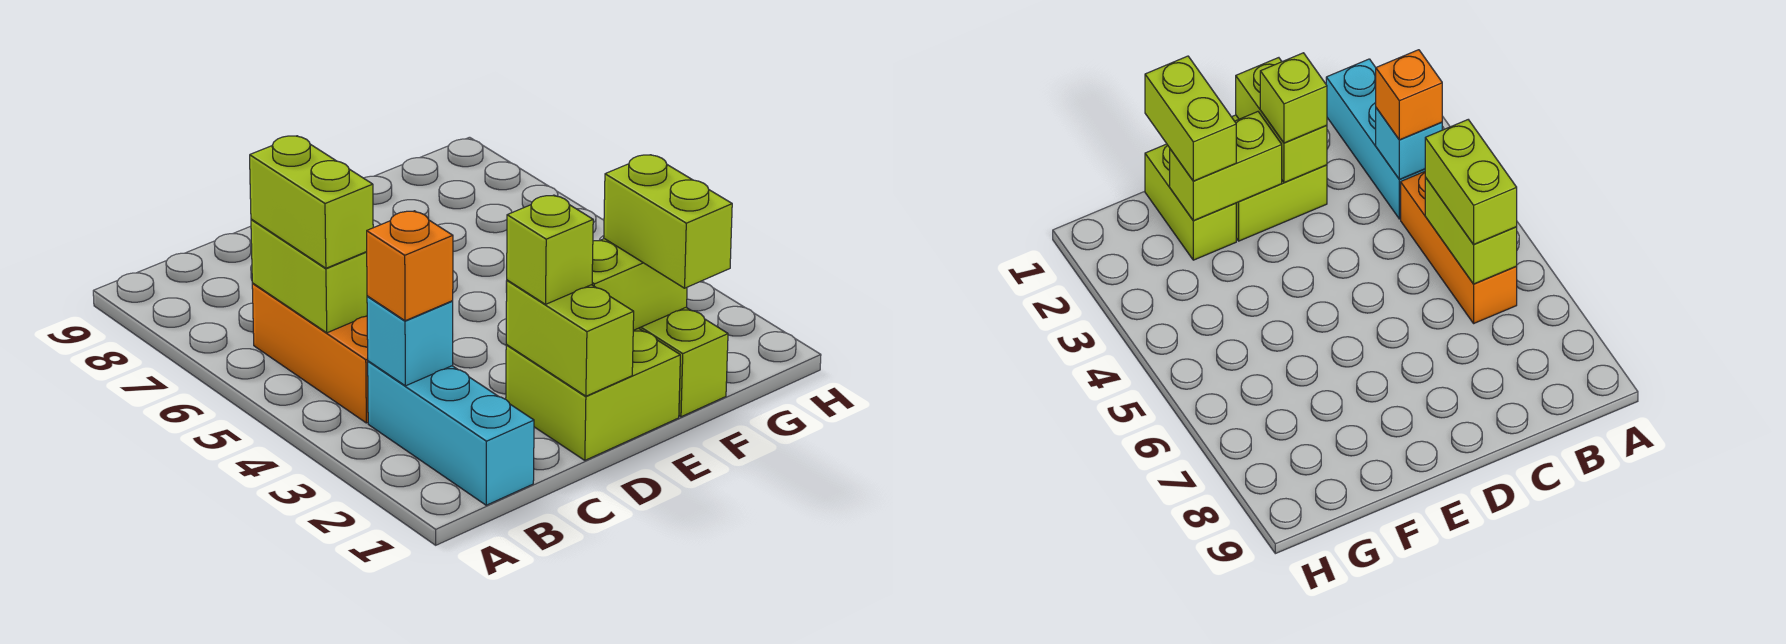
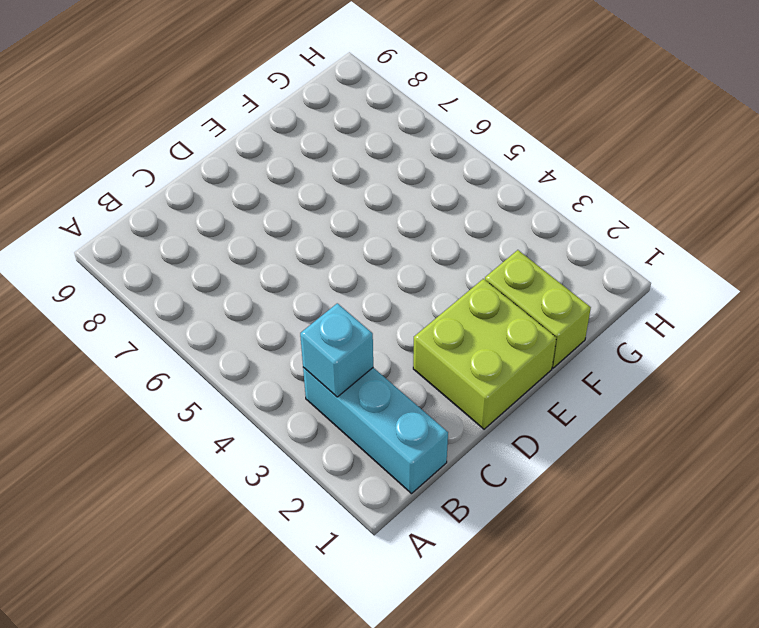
none -> orange 1x3 brick [252,284,368,423]
none -> lime 1x2 brick [251,219,367,333]
none -> lime 1x2 brick [506,280,634,396]

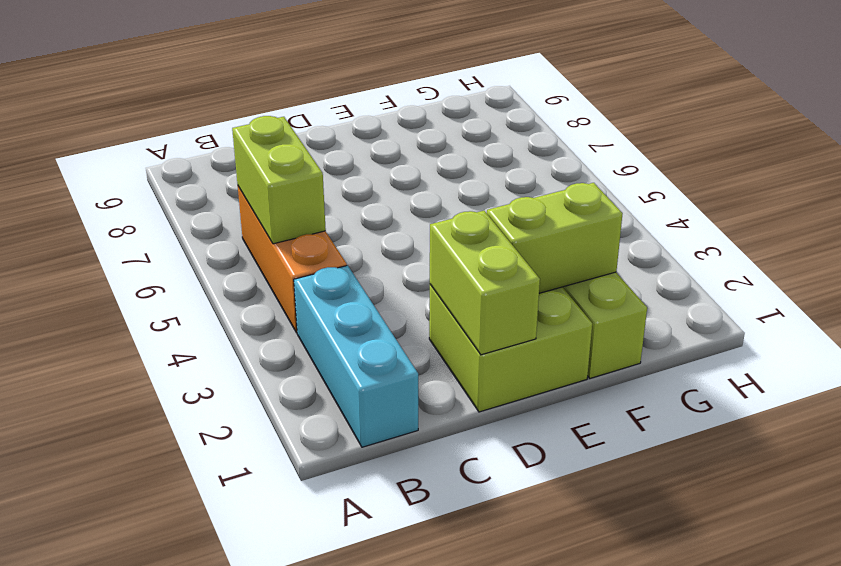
none -> cyan 1x1 brick [367,296,453,386]
none -> orange 1x1 brick [367,211,453,321]
none -> lime 1x2 brick [250,136,373,268]

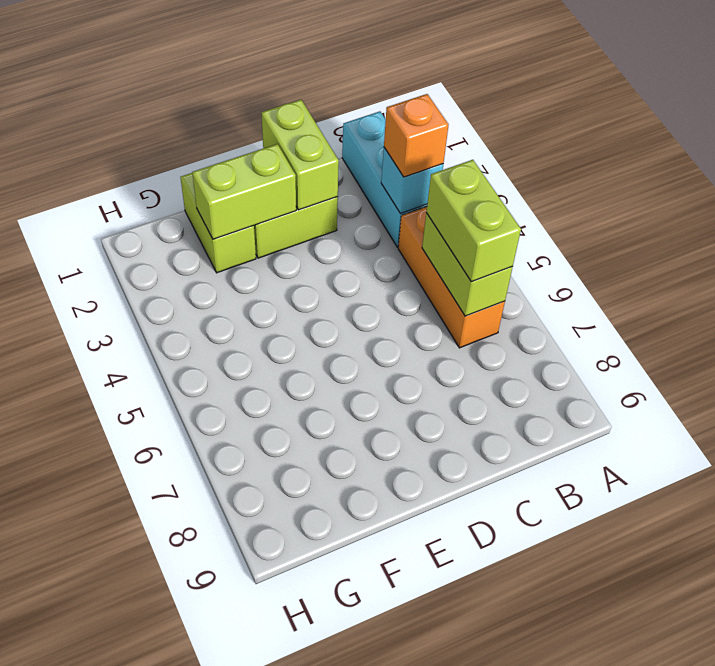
none -> lime 1x1 brick [507,195,593,304]
none -> lime 1x2 brick [604,155,732,288]

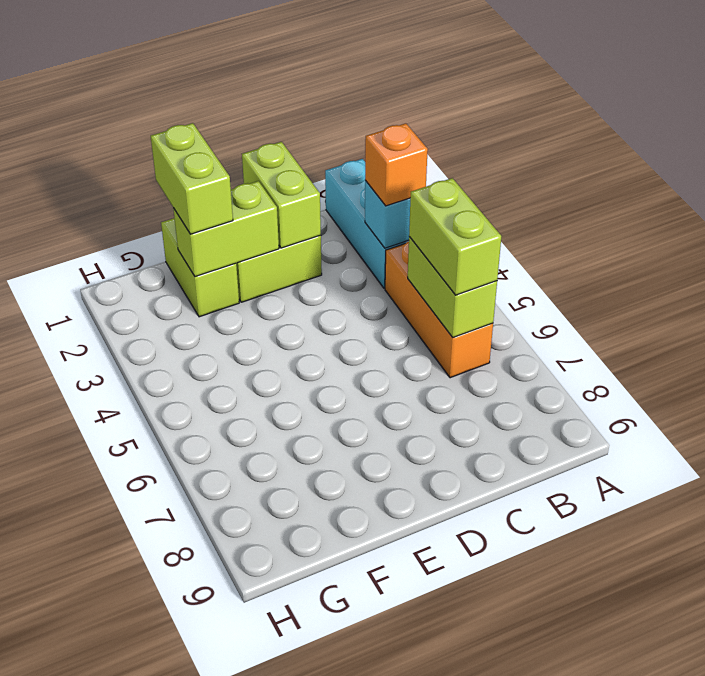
none -> lime 1x1 brick [507,195,593,304]

